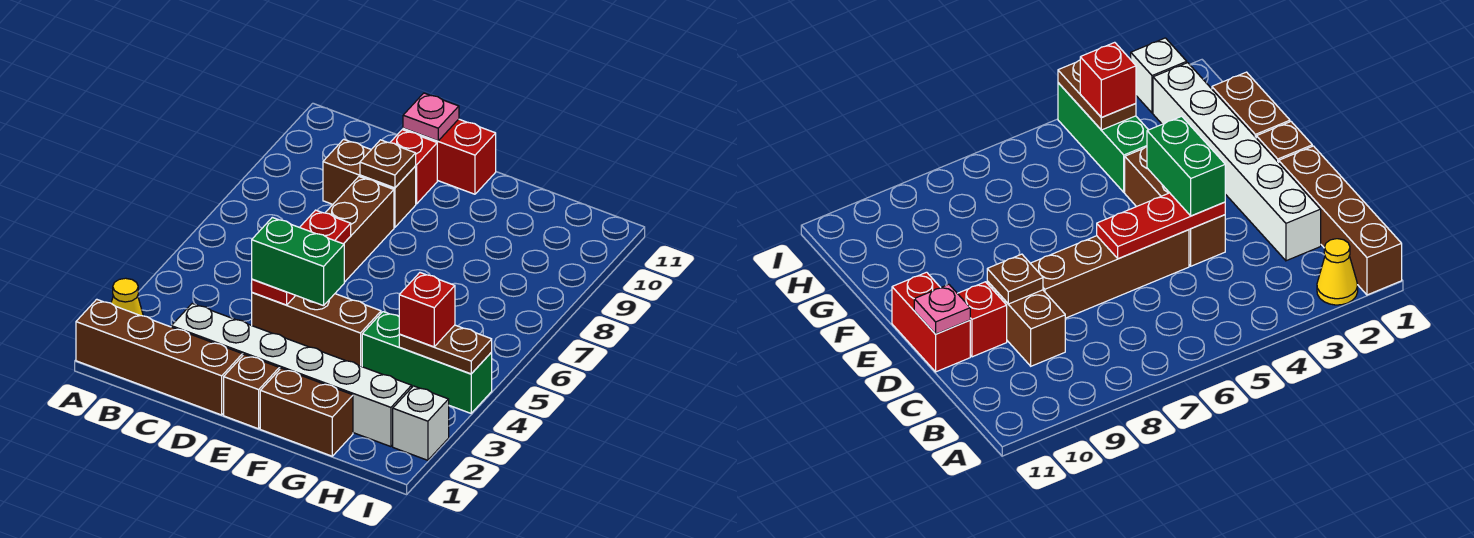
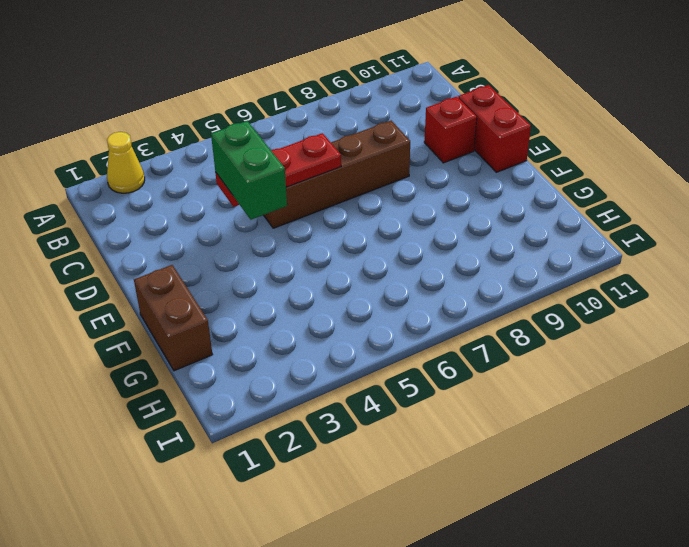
none -> brown 1x4 brick [76,299,242,415]
none -> white 1x6 brick [171,304,412,447]
none -> brown 1x2 brick [323,139,416,227]

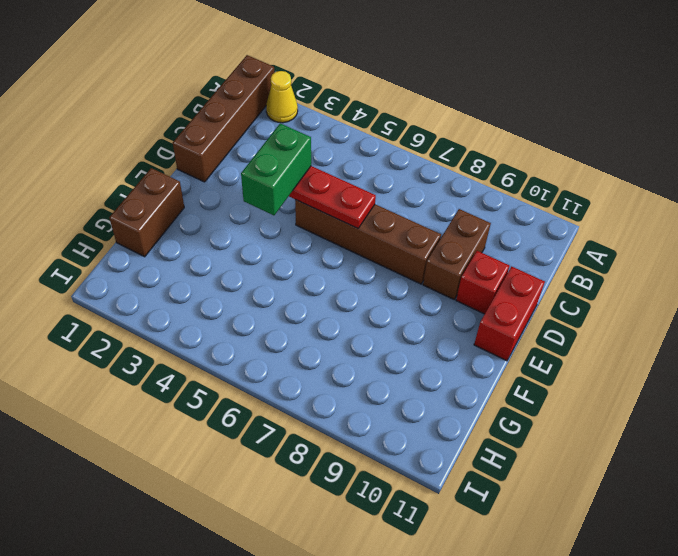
none -> white 1x6 brick [171,304,412,447]
none -> brown 1x3 brick [252,292,381,367]
none -> brown 1x1 brick [224,354,279,429]

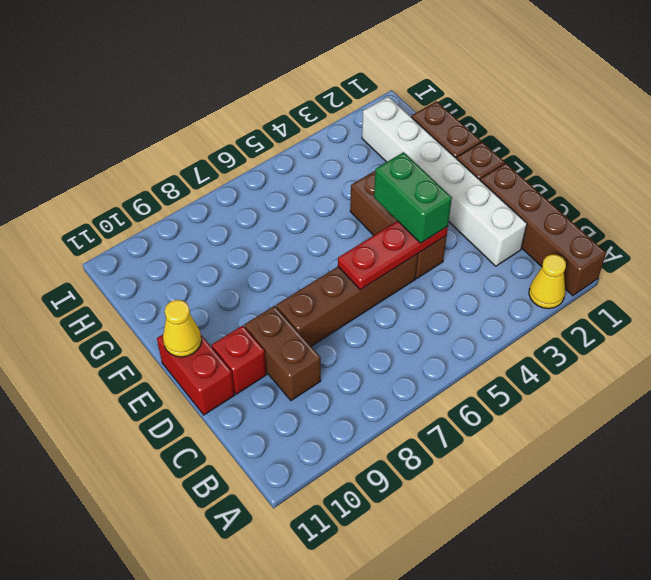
yellow 1x1 cone [163,300,202,357] -> none
none -> green 1x3 brick [362,312,492,413]
none -> white 1x1 brick [393,386,449,460]
none -> brown 1x1 plate [360,140,416,188]

